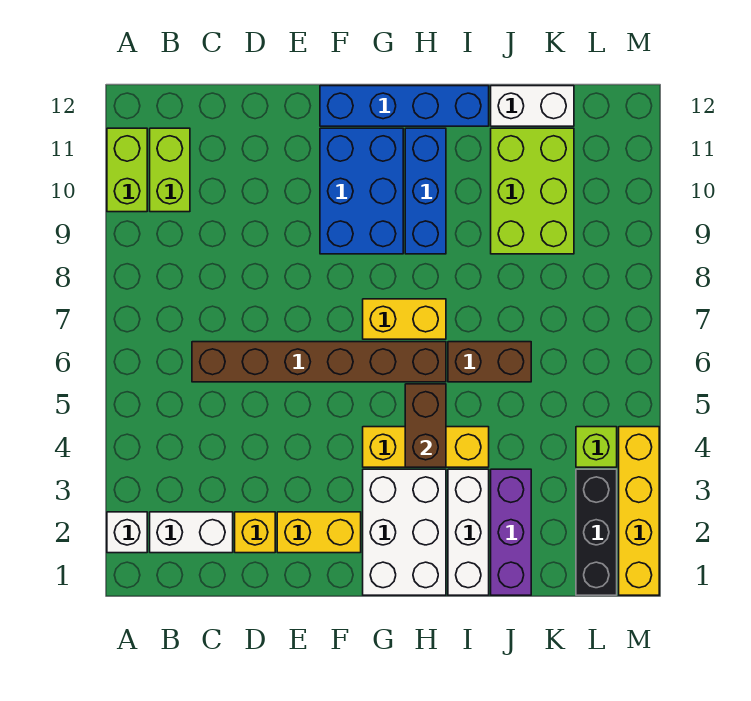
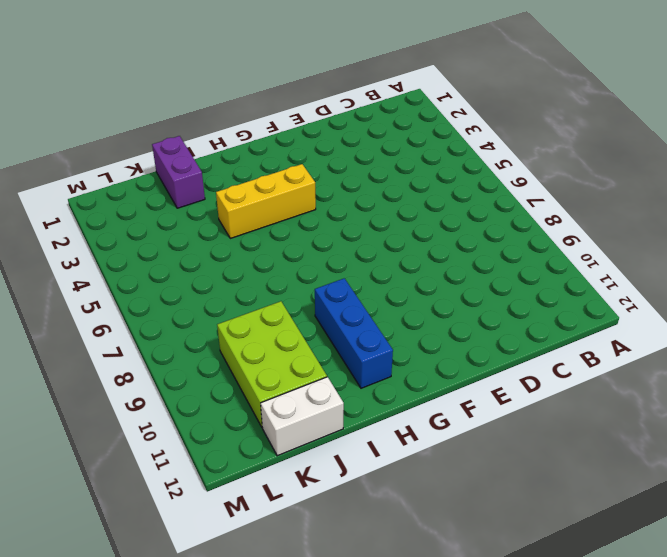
purple 1x2 brick [152,136,205,208] -> purple 1x3 brick [491,469,531,595]
none -> white 1x1 brick [107,512,147,553]
none -> lime 1x2 brick [107,128,147,212]
none -> white 1x2 brick [150,512,233,553]

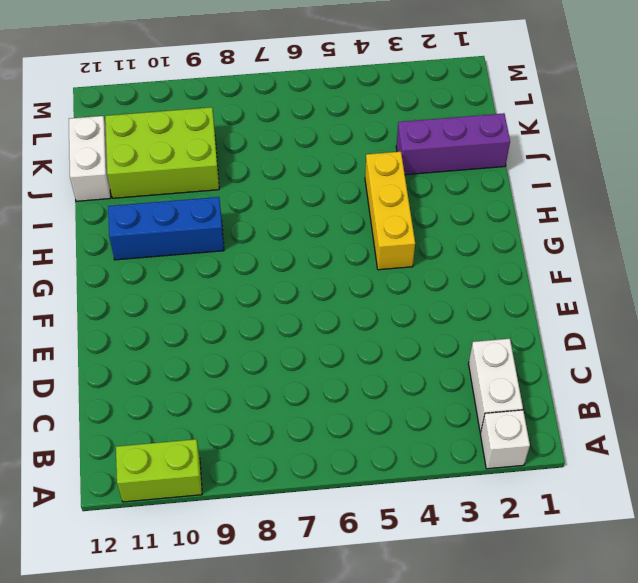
none -> lime 1x2 brick [150,128,190,212]
none -> brown 1x6 brick [192,342,446,382]
none -> yellow 1x1 brick [235,512,275,553]

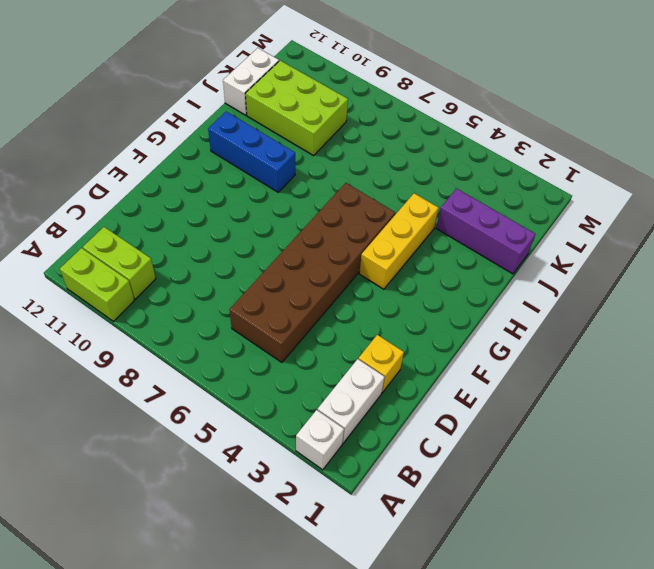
brown 2x6 brick [230,183,395,362] -> brown 1x6 brick [192,342,446,382]
none -> yellow 1x2 brick [277,512,361,553]
none -> blue 2x3 brick [320,128,403,254]
none -> blue 1x4 brick [320,86,489,126]

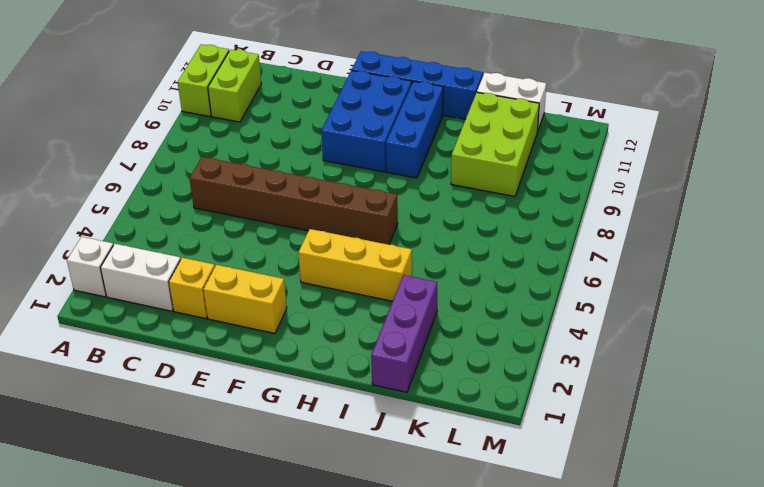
none -> white 2x3 brick [363,469,446,595]
none -> yellow 1x2 brick [363,299,446,339]
none -> white 1x3 brick [448,469,489,595]

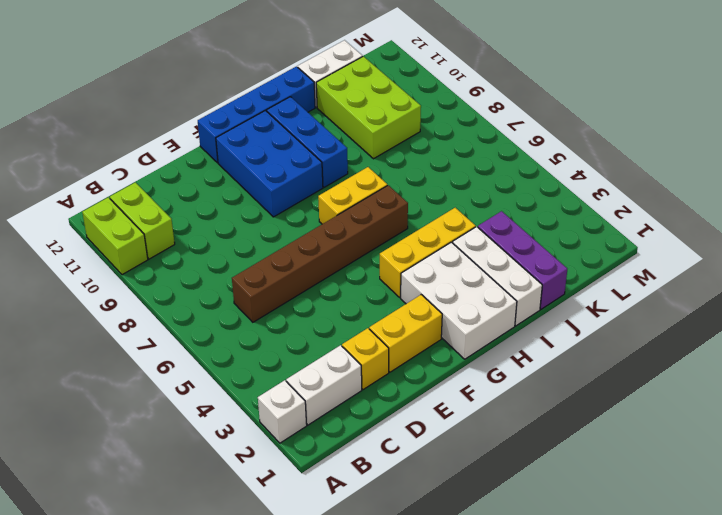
none -> brown 1x2 brick [448,342,531,382]
none -> black 1x3 brick [576,469,617,595]
none -> lime 1x1 brick [576,427,617,467]

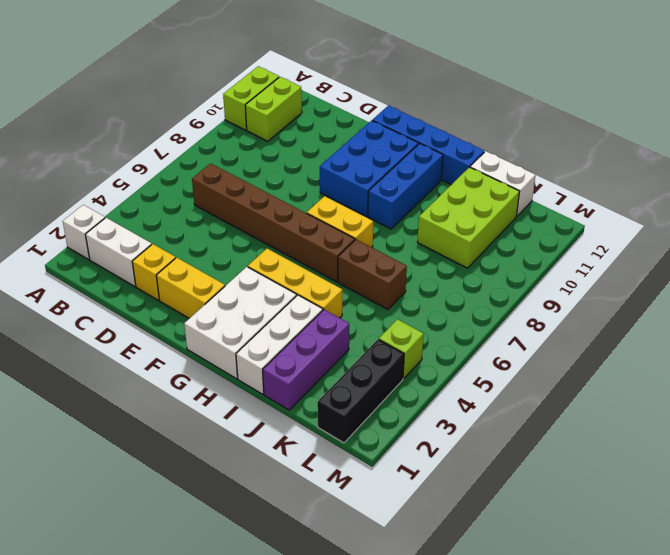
none -> yellow 1x4 brick [619,427,659,595]
none -> brown 1x2 brick [405,384,446,467]

